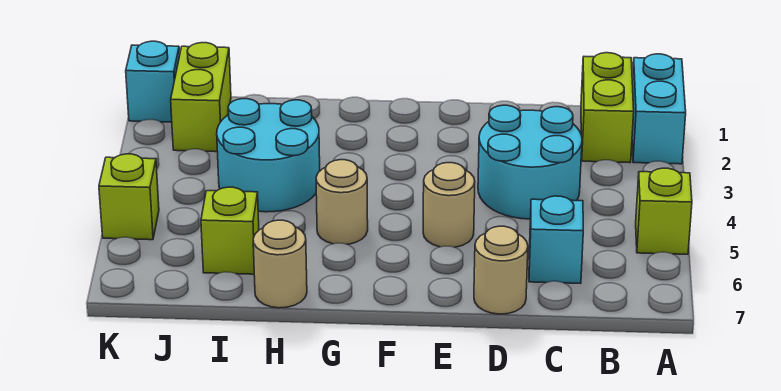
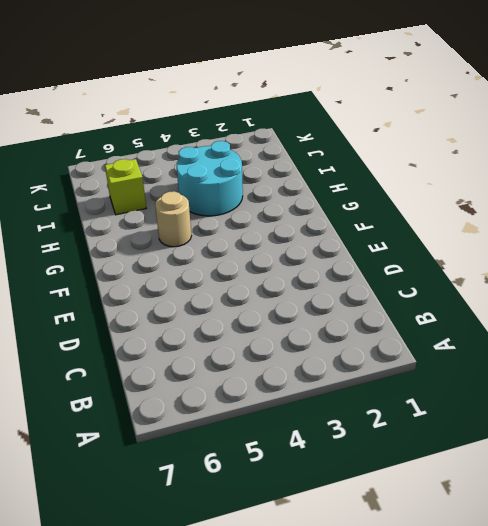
none -> cyan 1x2 brick [632,54,686,164]
none -> lime 1x1 brick [636,168,692,254]
none -> lime 1x2 brick [581,53,634,163]

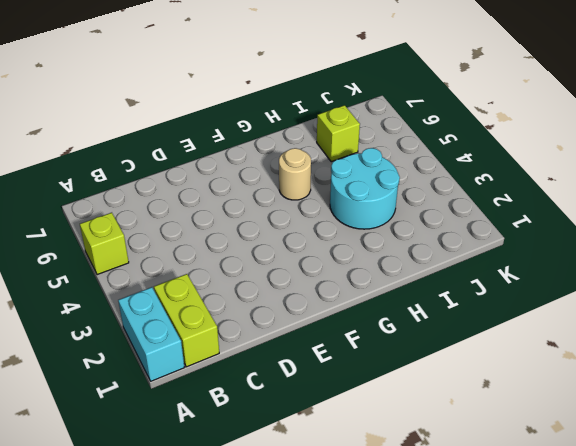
none -> cyan 2x2 round brick [478,105,582,219]
none -> cyan 1x1 brick [529,196,583,283]
none -> tan 1x1 round brick [474,226,528,314]

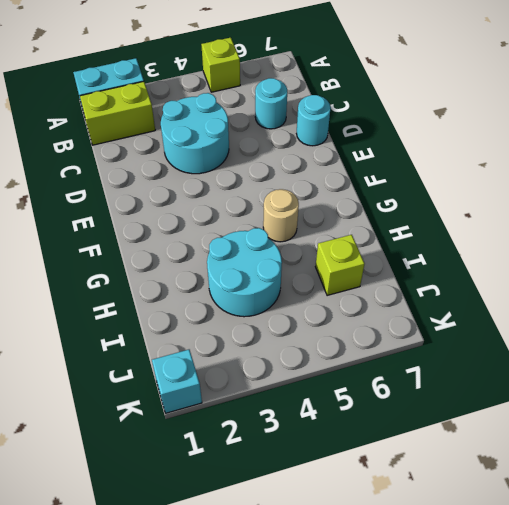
cyan 1x1 round brick [255,78,287,129] -> cyan 1x1 brick [529,196,583,283]
cyan 1x1 round brick [297,95,331,146] -> tan 1x1 round brick [474,226,528,314]
none -> tan 1x1 round brick [423,163,475,247]
none -> tan 1x1 round brick [253,220,307,308]
none -> lime 1x2 brick [171,43,231,152]

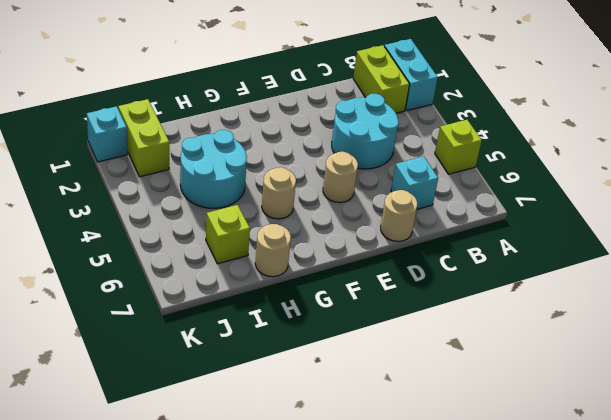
none -> lime 1x1 brick [99,154,159,240]

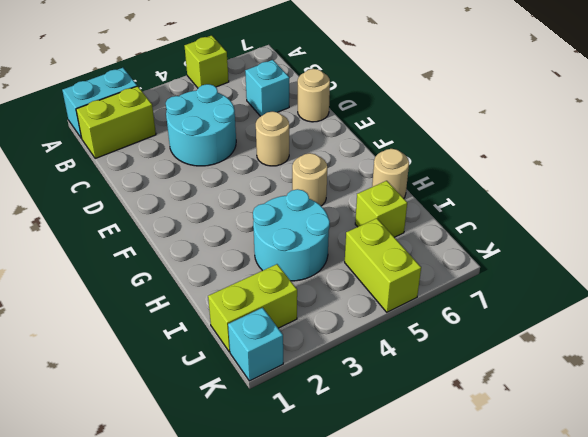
lime 1x2 brick [345,218,421,312] -> lime 1x1 brick [99,154,159,240]

